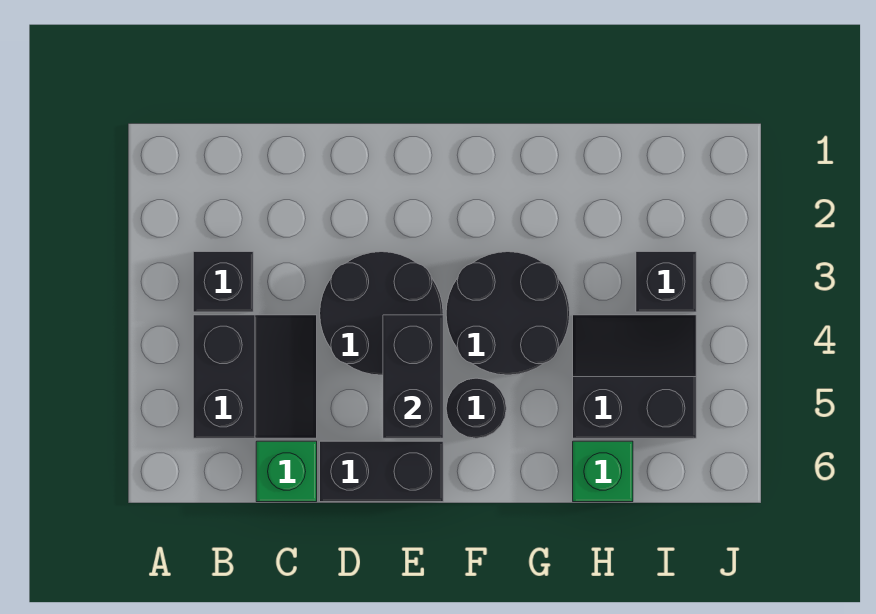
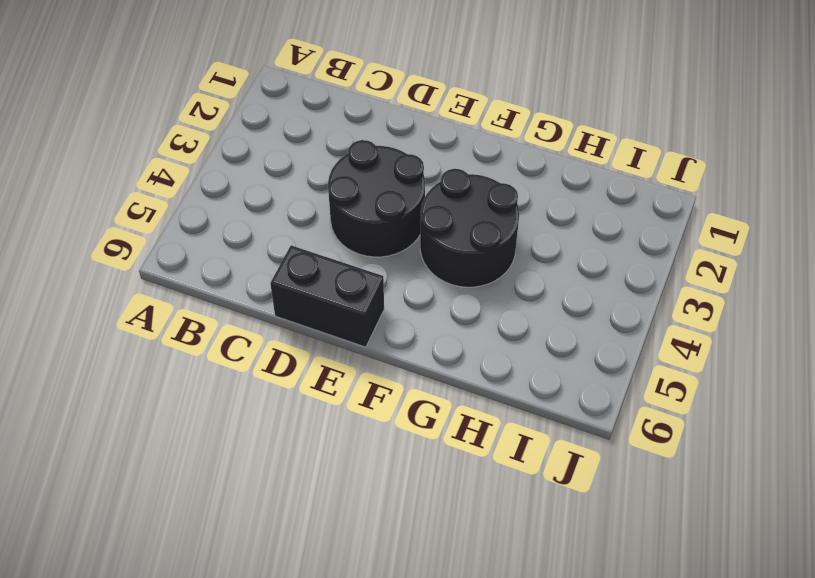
none -> black 1x1 brick [193,252,253,312]
none -> black 2x2 slope [193,315,317,438]

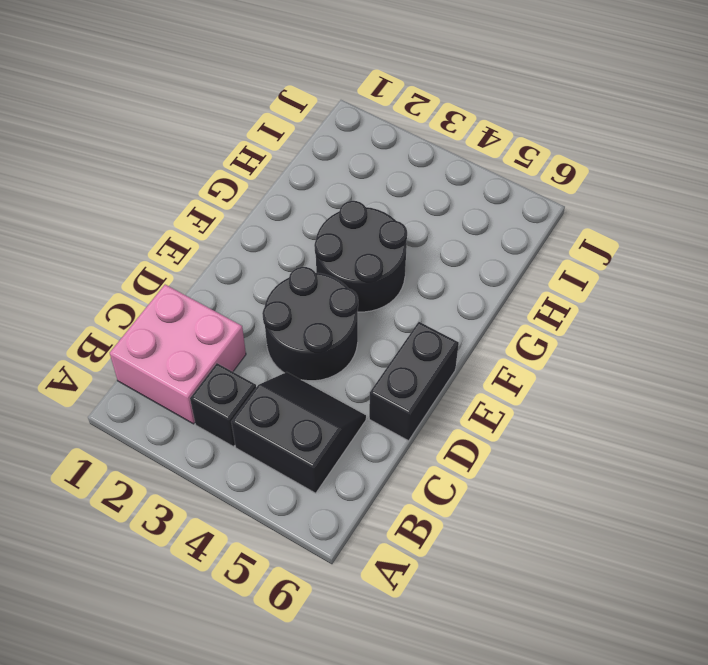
pink 2x2 brick [110,285,246,424] -> none
none -> green 1x1 brick [256,441,317,502]
none -> black 1x1 round brick [446,378,506,438]

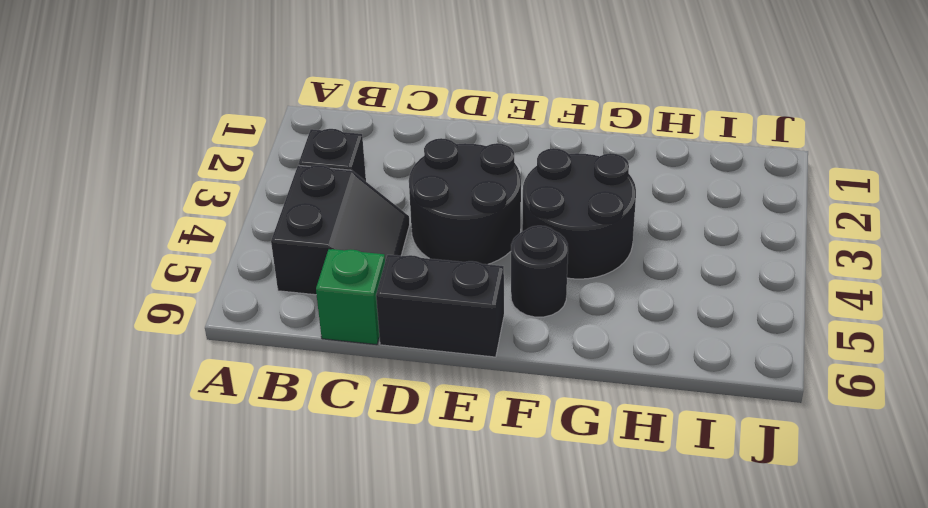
none -> black 2x2 slope [573,315,696,438]
none -> green 1x1 brick [573,441,633,502]

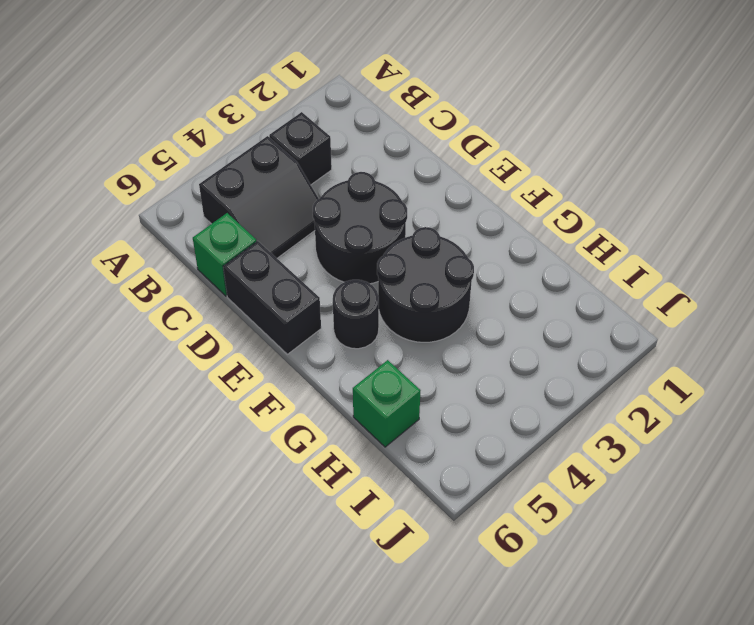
none -> black 2x2 slope [573,315,696,438]
none -> black 1x1 brick [636,252,696,312]

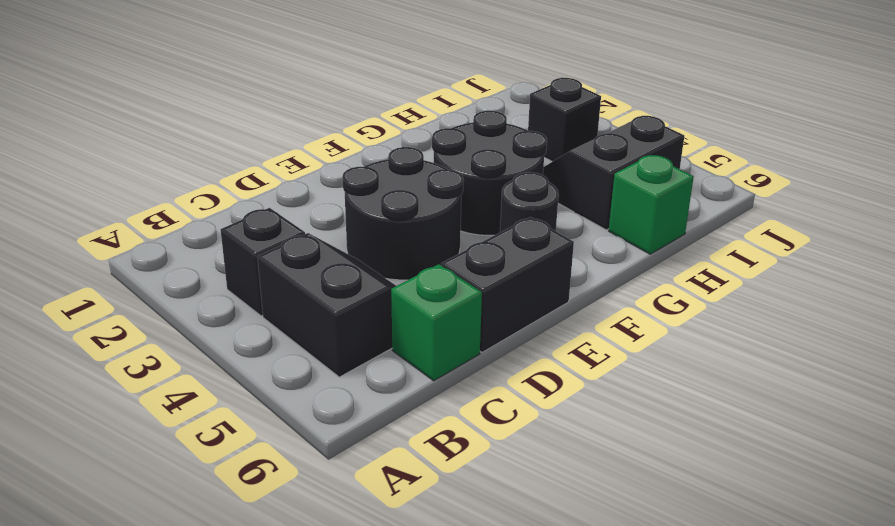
none -> black 1x2 brick [383,315,443,438]

